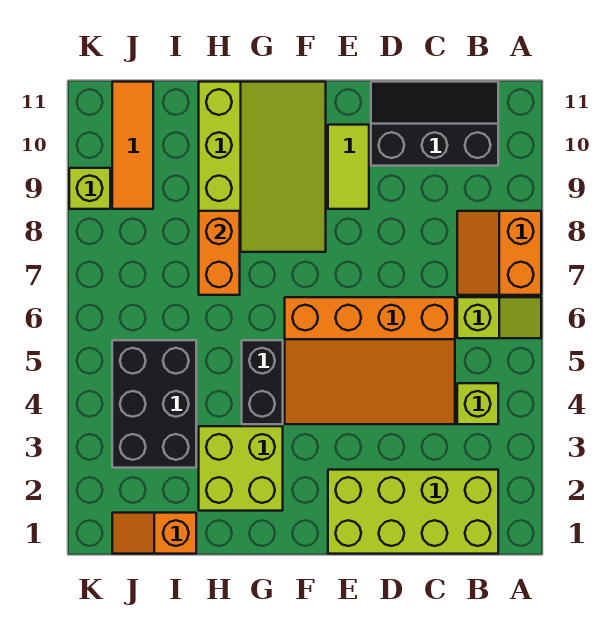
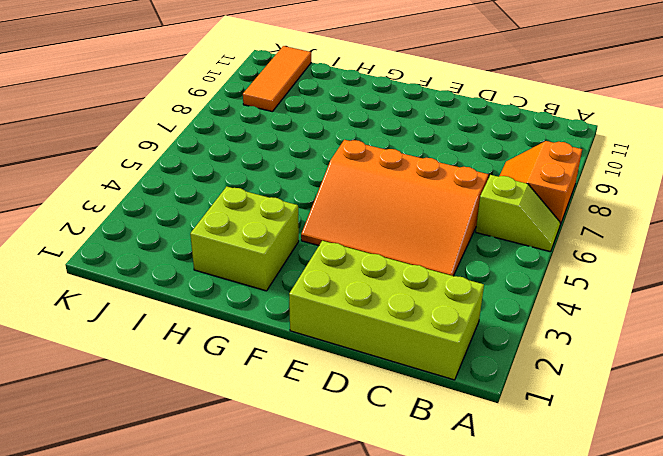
none -> lime 1x1 brick [457,383,498,424]
none -> black 2x3 slope [371,82,498,166]
none -> lime 1x2 tile [328,125,369,209]

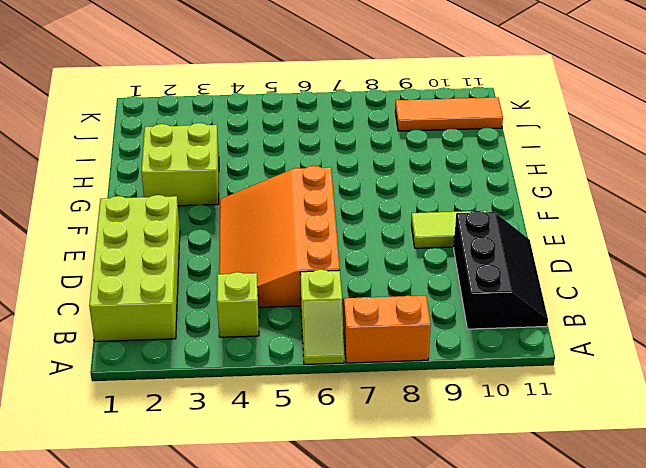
none -> lime 3x4 slope [199,82,326,252]
none -> black 1x2 brick [242,340,283,424]
none -> orange 1x2 slope [112,513,196,554]

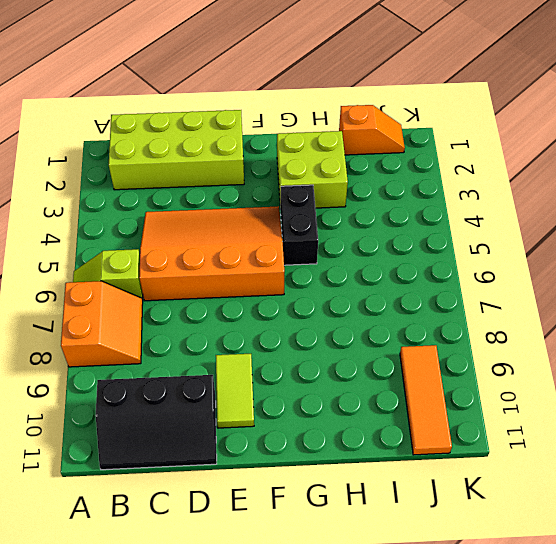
none -> lime 1x1 brick [457,383,498,424]
none -> lime 3x4 slope [199,82,326,252]
none -> black 2x3 brick [112,340,196,468]

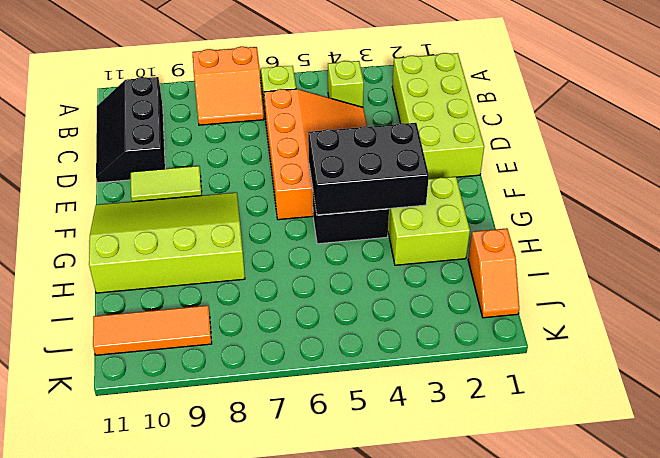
black 2x3 brick [308,123,429,215] -> black 2x3 brick moved to [112,340,196,468]
none -> lime 1x1 brick [69,168,110,209]
none -> orange 1x2 brick [199,211,240,295]

